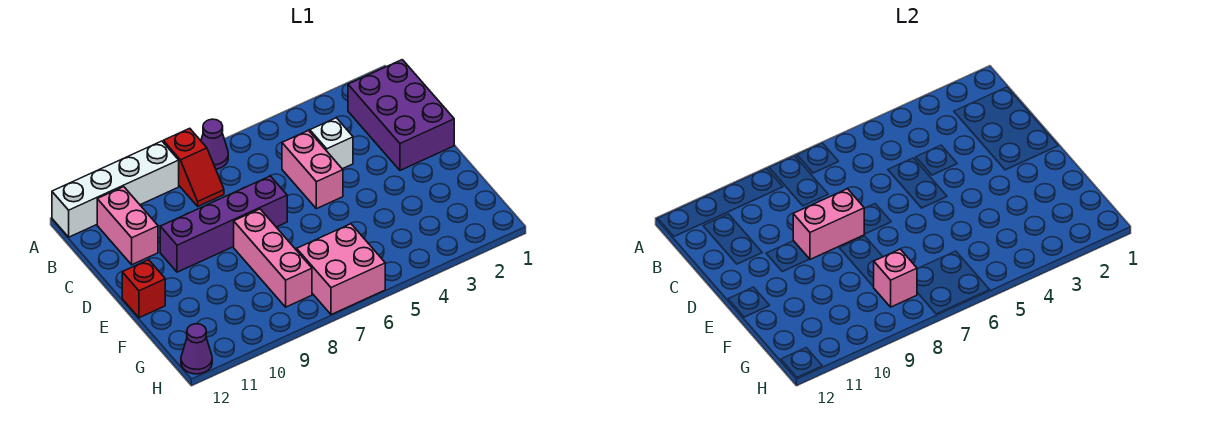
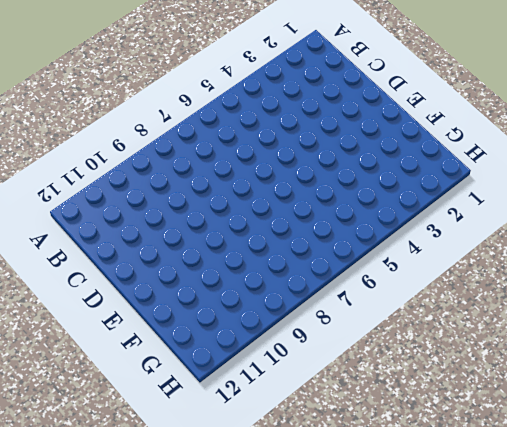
none -> purple 1x1 cone [201,119,228,169]
none -> red 1x2 slope [163,128,224,206]
none -> white 1x4 brick [52,141,179,237]

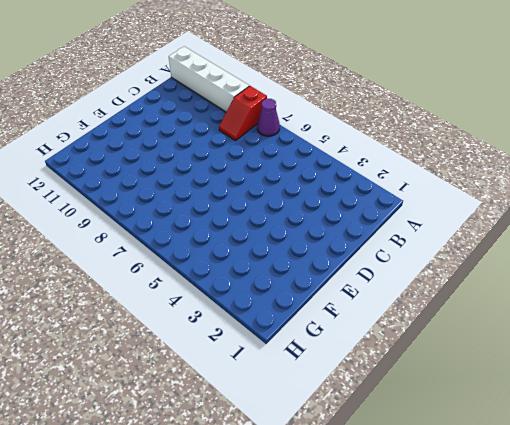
none -> purple 2x3 brick [348,60,454,170]
none -> pink 1x2 brick [97,187,158,265]
none -> white 1x1 brick [310,118,353,169]

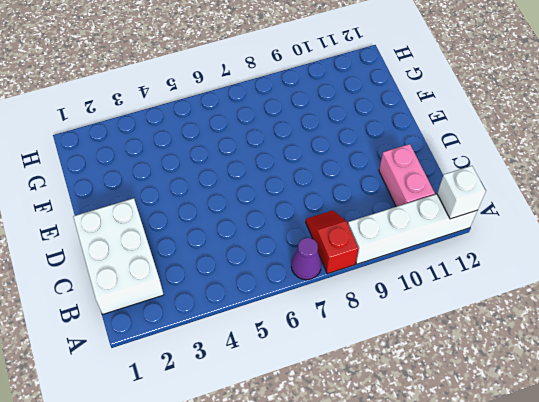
white 1x1 brick [437,166,486,219] -> white 1x1 brick moved to [310,118,353,169]
white 2x3 brick [73,198,164,314] -> purple 2x3 brick [348,60,454,170]
none -> pink 1x2 brick [282,131,343,209]
none -> purple 1x4 brick [160,176,287,272]
none -> pink 1x3 brick [234,209,312,307]

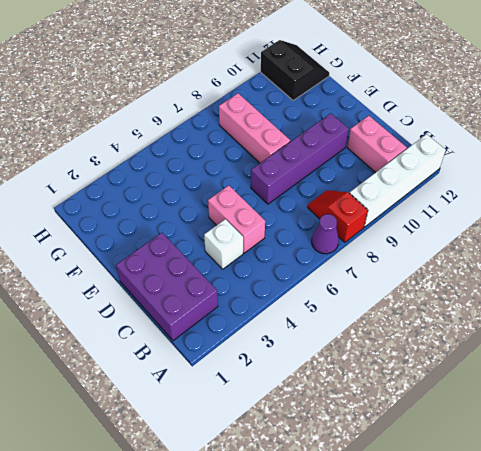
black 2x2 slope [261,40,329,100] -> purple 1x1 cone [181,324,212,374]
none -> red 1x1 brick [122,260,165,318]
none -> pink 2x2 brick [297,224,385,315]
none -> pink 1x2 brick [793,189,864,259]

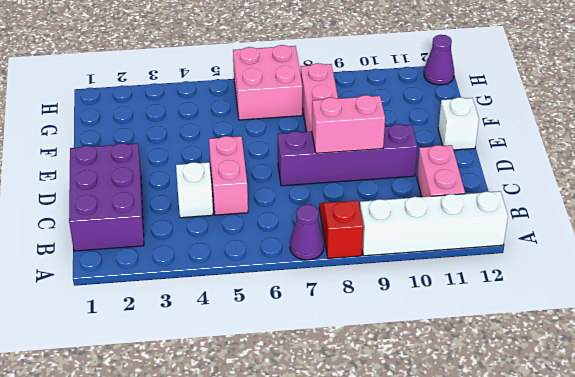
white 1x1 brick [438,97,479,150] -> red 1x1 brick [122,260,165,318]
none -> pink 1x1 brick [874,249,917,307]

